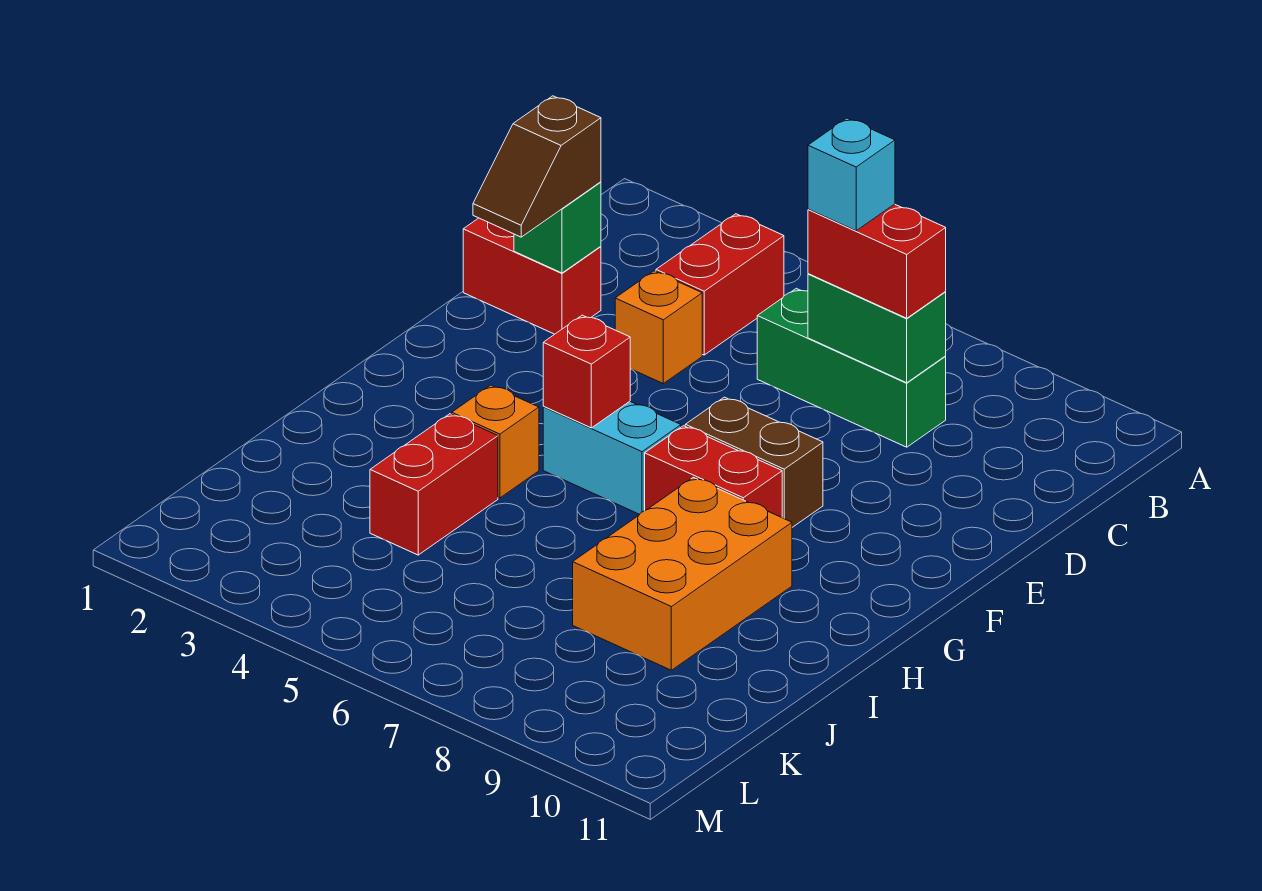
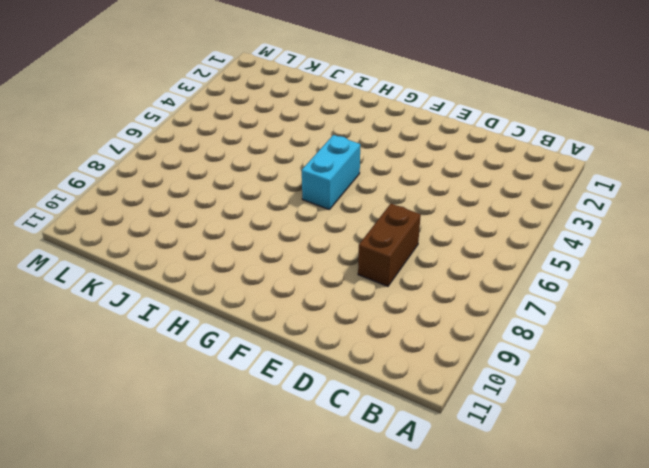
brown 1x2 brick [358,204,421,286] -> brown 1x2 brick moved to [685,397,823,527]
none -> red 1x2 brick [656,214,784,355]
none -> green 1x3 brick [757,288,946,447]
none -> red 1x2 brick [463,218,601,334]

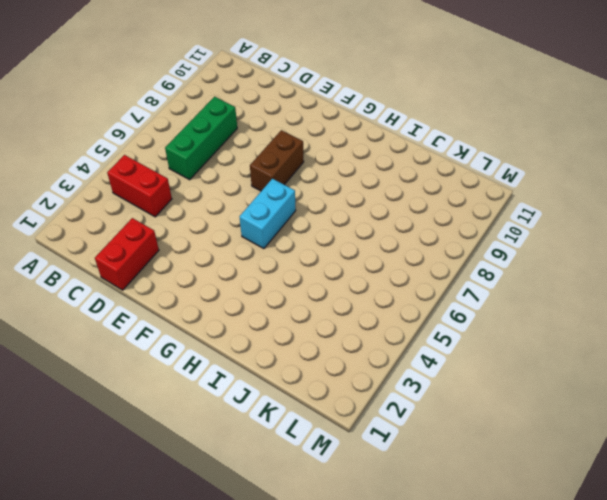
none -> orange 1x1 brick [615,271,702,383]
none -> red 1x2 brick [645,426,782,517]
none -> orange 1x1 brick [452,385,539,498]

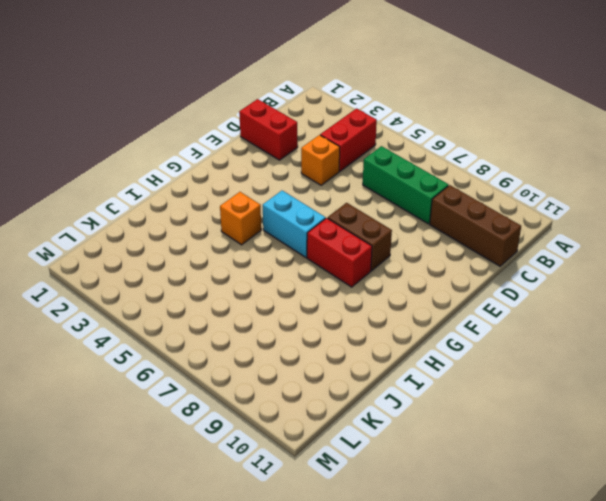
brown 1x3 brick [430,185,521,266] -> none
none -> orange 2x3 brick [573,477,792,670]
none -> red 1x2 brick [370,414,498,555]
none -> green 1x2 brick [808,274,946,383]

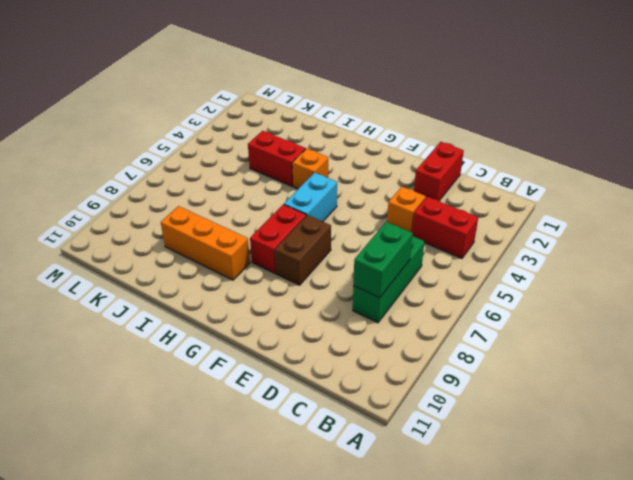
orange 1x3 brick [161,206,250,280] -> orange 2x3 brick [573,477,792,670]
none -> green 1x1 brick [514,182,601,273]
none -> red 1x1 brick [543,315,630,428]
none -> red 1x2 brick [808,204,946,318]

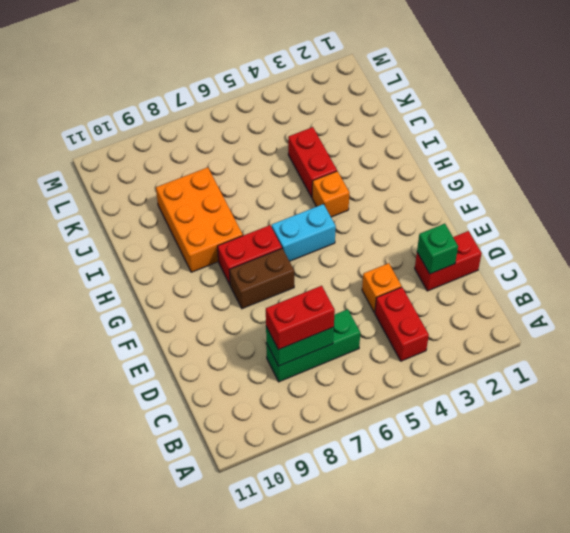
none -> red 1x1 brick [543,315,630,428]
none -> brown 1x2 slope [473,96,601,237]
none -> cyan 1x1 brick [808,118,895,231]

